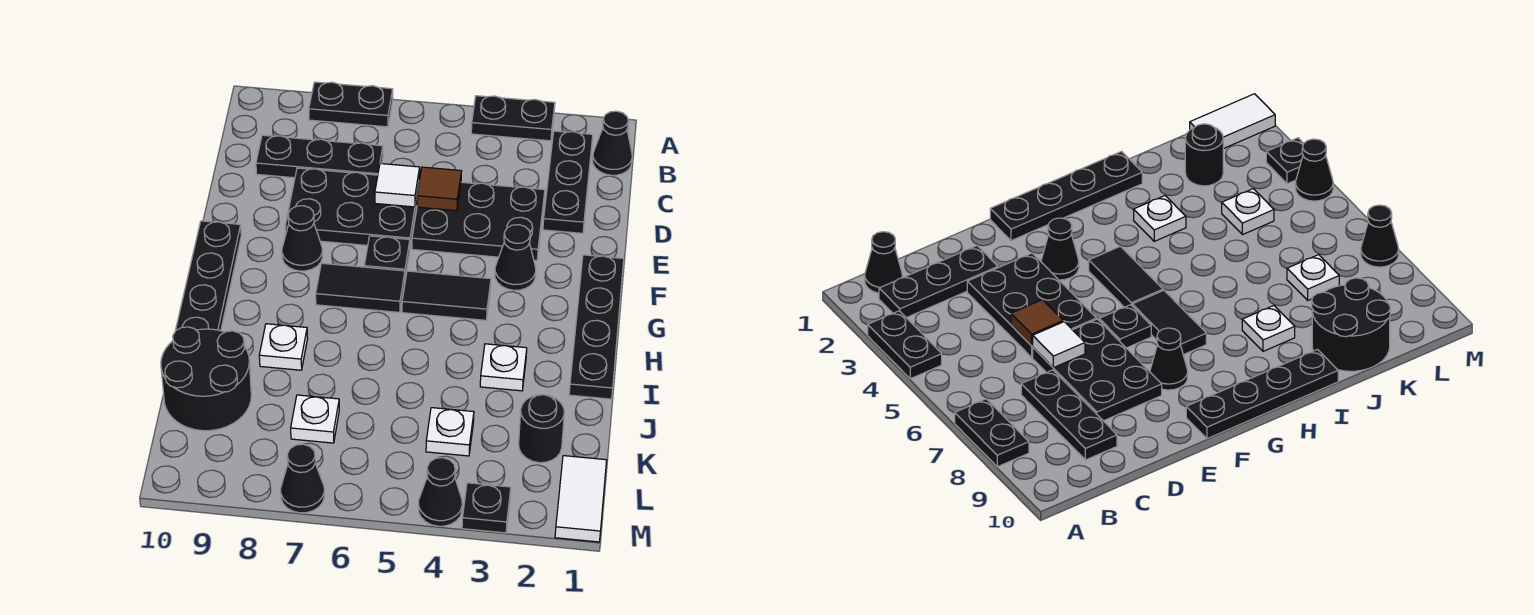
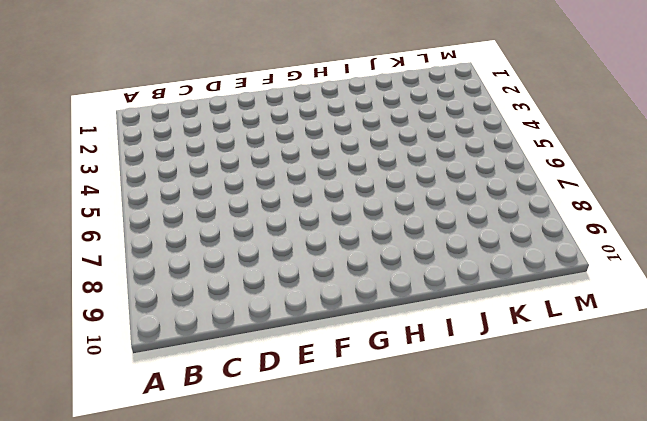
none -> black 1x2 plate [471,96,555,141]
none -> black 1x2 plate [309,82,393,127]
none -> black 1x1 cone [593,111,632,175]

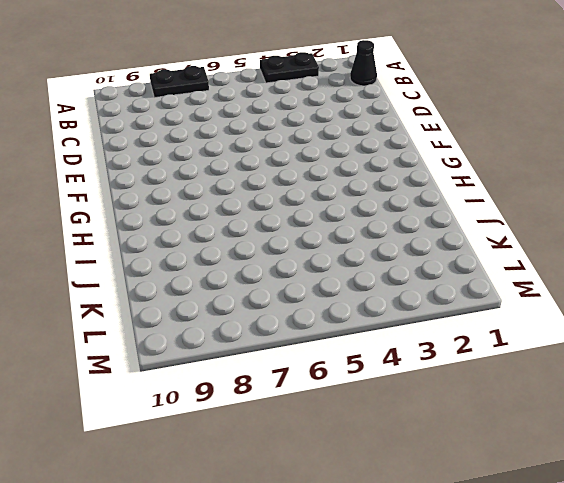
none -> black 1x3 plate [543,131,593,233]
none -> black 1x3 plate [256,135,383,178]
none -> black 2x3 plate [412,182,545,261]

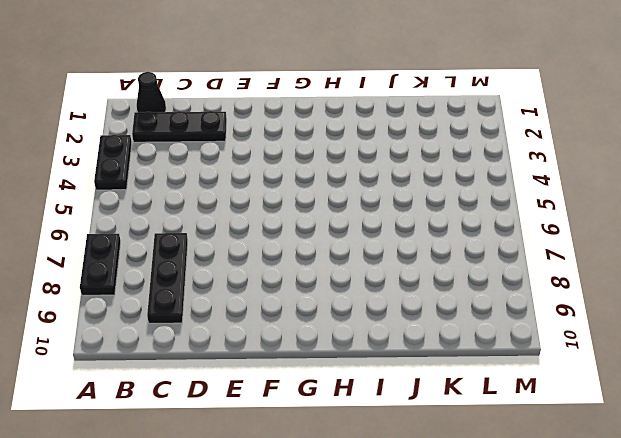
none -> black 2x3 plate [412,182,545,261]
none -> black 2x3 plate [285,168,419,246]
none -> black 1x4 plate [569,255,624,399]

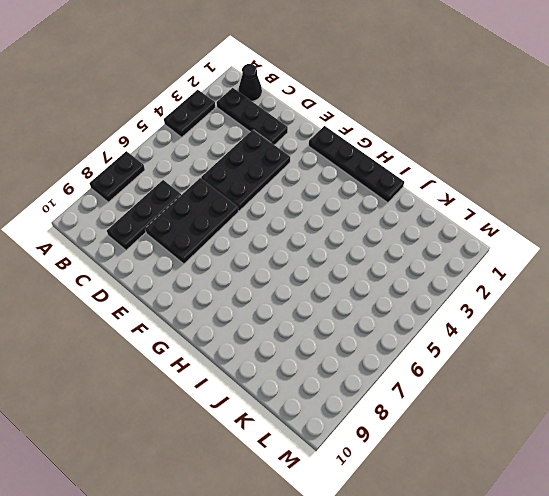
none -> black 1x1 cone [495,225,536,290]
none -> black 1x1 plate [364,236,410,278]
none -> black 1x1 cone [282,206,323,271]

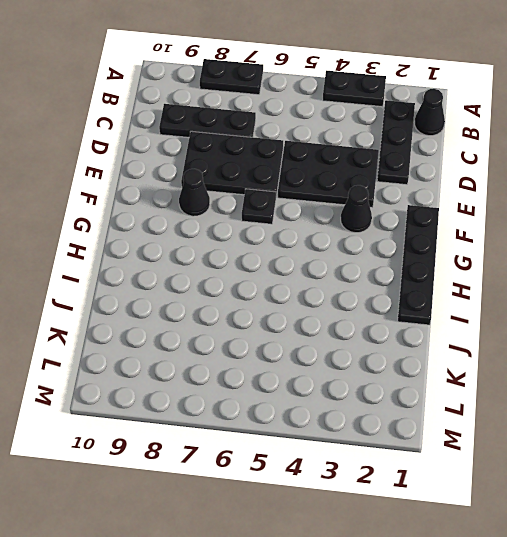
none -> black 1x4 plate [175,221,241,331]
none -> black 1x2 tile [402,271,491,320]
none -> black 1x2 tile [316,263,405,312]

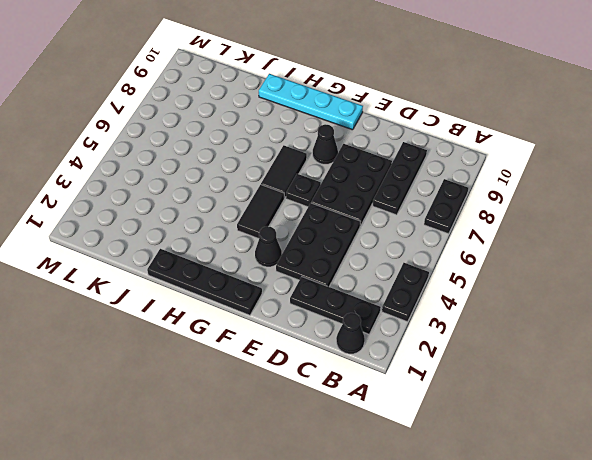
cyan 1x4 plate [259,74,363,130] -> black 1x4 plate [175,221,241,331]
none -> white 1x1 plate [480,344,527,391]
none -> white 1x1 plate [259,324,308,370]
none -> black 2x2 round brick [161,327,251,431]

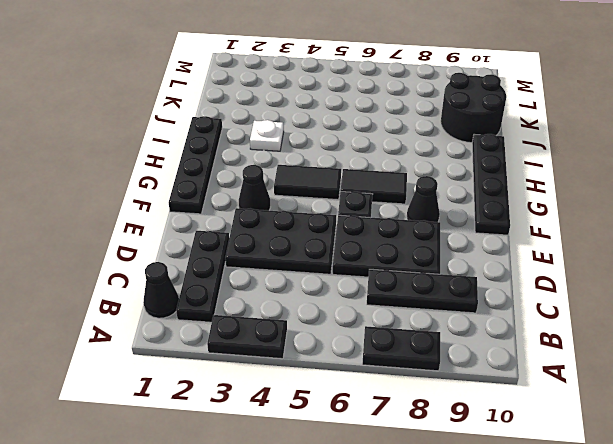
none -> white 1x1 plate [259,324,308,370]
none -> black 1x1 round brick [519,395,564,463]
none -> white 1x1 plate [426,408,474,456]

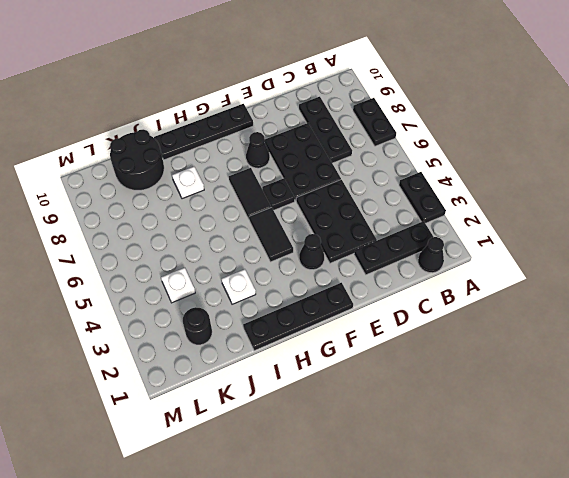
none -> white 1x1 plate [291,395,339,443]
none -> white 1x2 tile [555,456,607,542]
none -> black 1x1 plate [462,483,511,533]

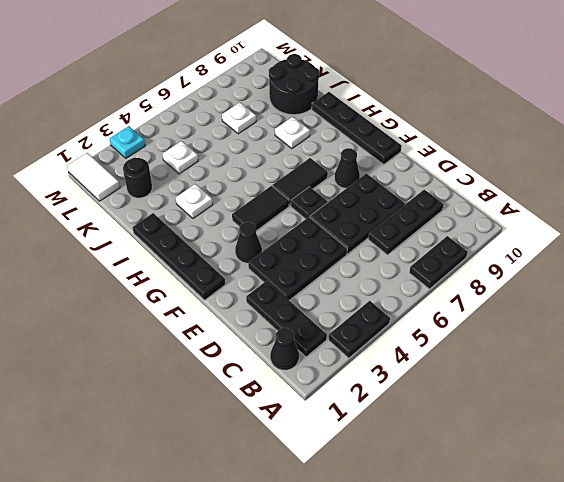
cyan 1x1 plate [109,126,145,158] -> black 1x1 plate [462,483,511,533]
none -> black 1x1 cone [418,458,462,526]
none -> black 1x1 cone [281,444,324,513]
none -> brown 1x1 tile [417,167,461,211]

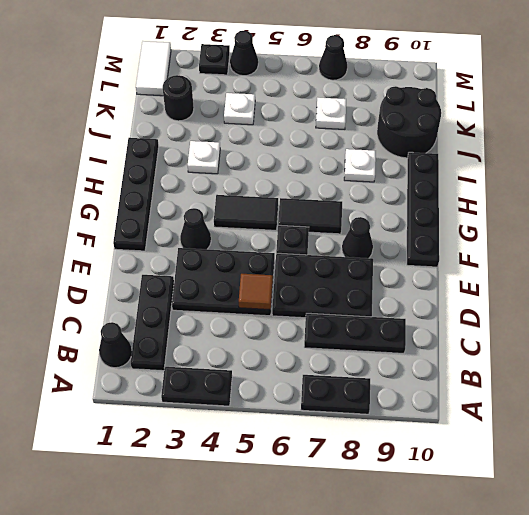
none -> white 1x1 tile [375,164,420,207]

